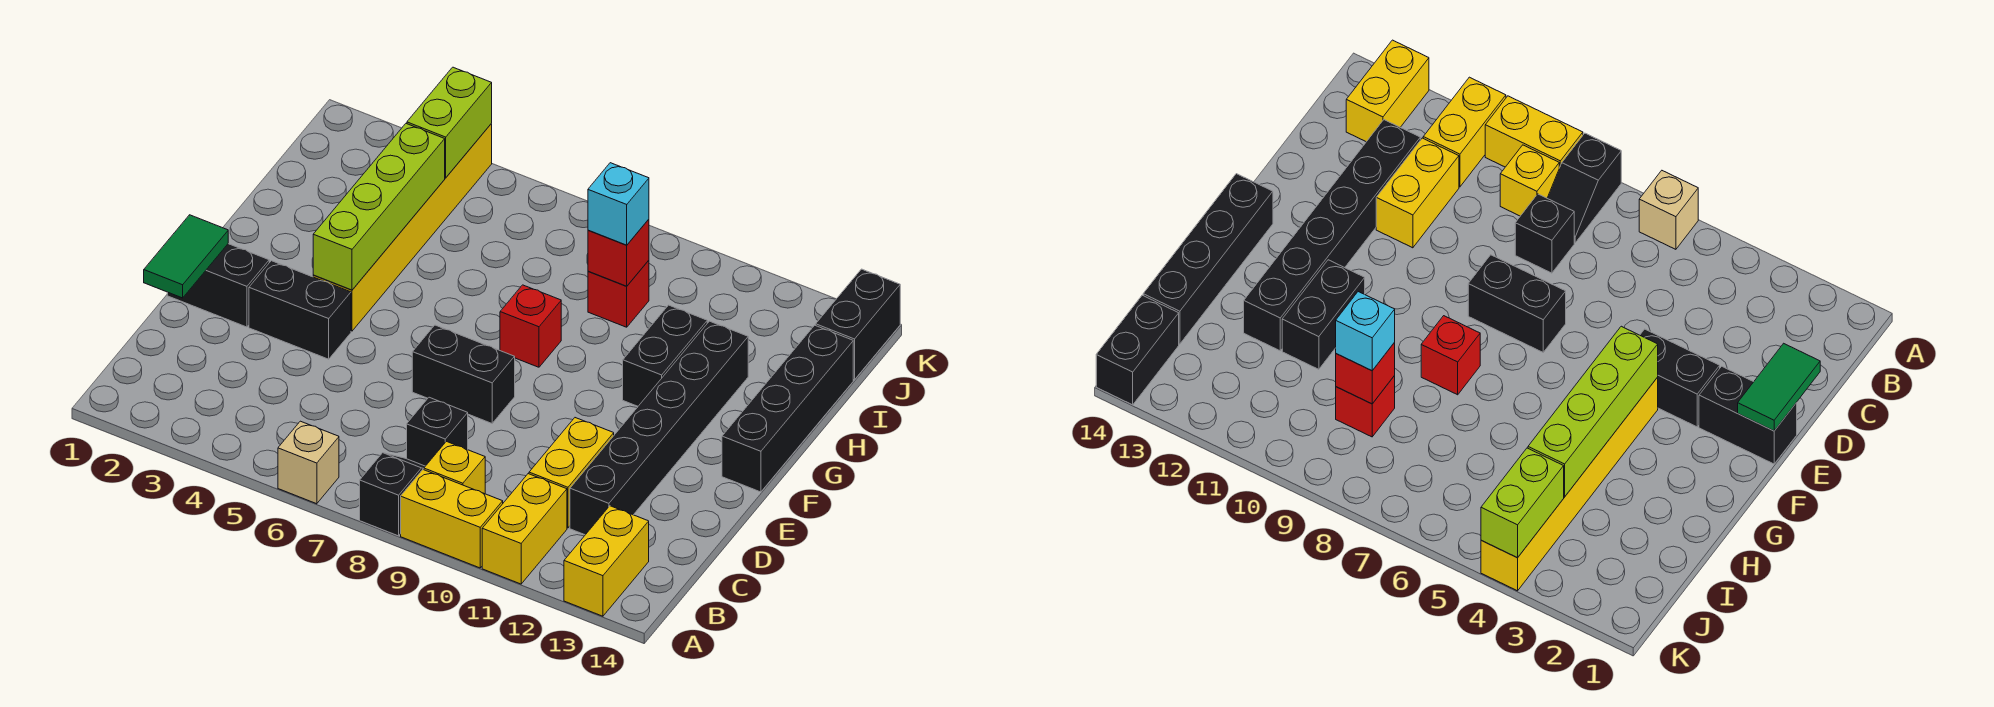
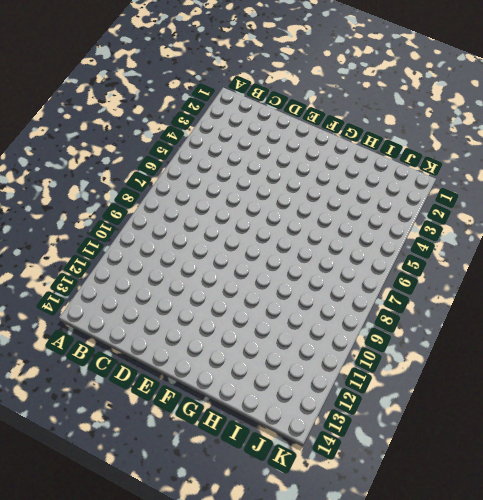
none -> tan 1x1 brick [278,421,339,504]
none -> black 1x2 slope [360,453,425,536]
none -> yellow 1x2 brick [401,470,503,568]

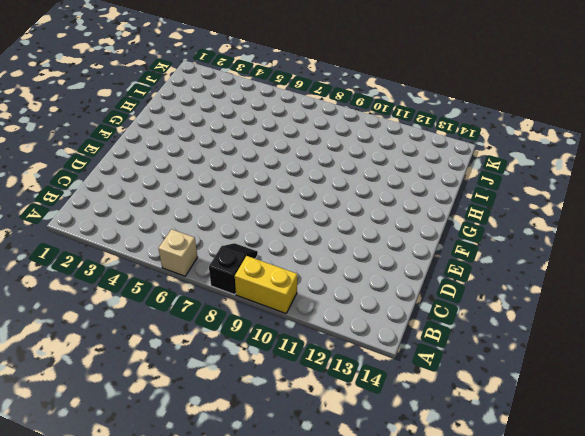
none -> yellow 1x2 brick [482,474,567,584]
none -> yellow 1x2 brick [564,506,649,616]
none -> yellow 1x1 brick [424,441,485,494]

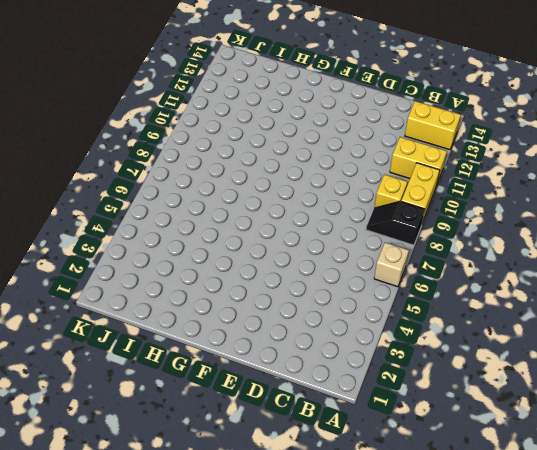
none -> black 1x1 brick [407,397,468,466]
none -> yellow 1x2 brick [529,418,614,528]
none -> black 1x6 brick [570,321,748,535]

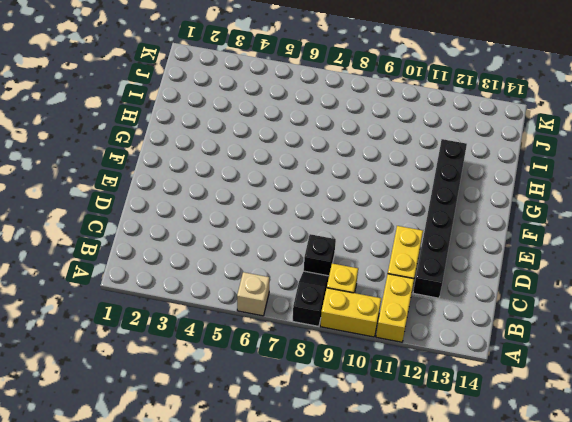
none -> yellow 1x2 brick [564,506,649,616]
none -> black 1x2 brick [167,244,269,327]
none -> black 1x2 brick [249,261,351,359]

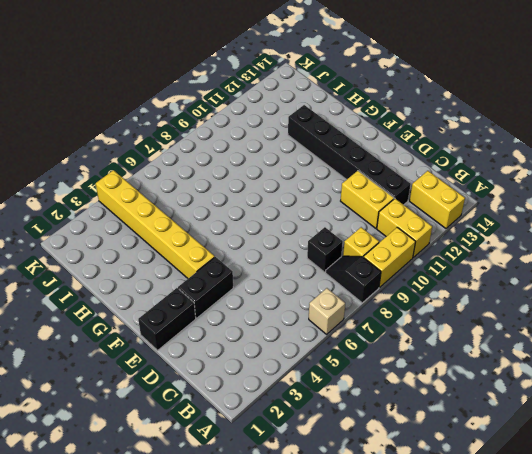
none -> black 1x2 brick [412,325,515,423]
none -> black 1x4 brick [722,325,853,492]
none -> red 1x1 brick [500,285,561,367]

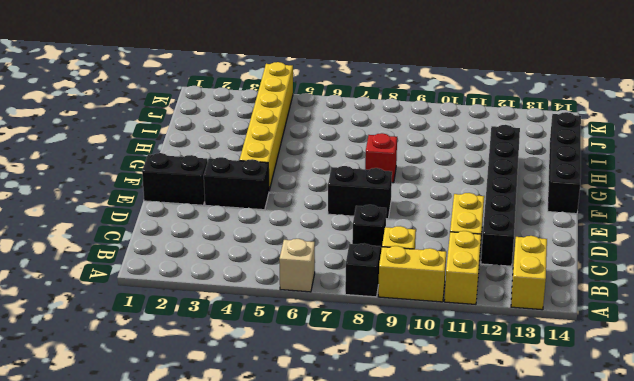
none -> black 1x2 brick [623,305,707,406]
none -> red 1x1 brick [588,260,649,327]
none -> black 1x2 brick [816,269,900,380]

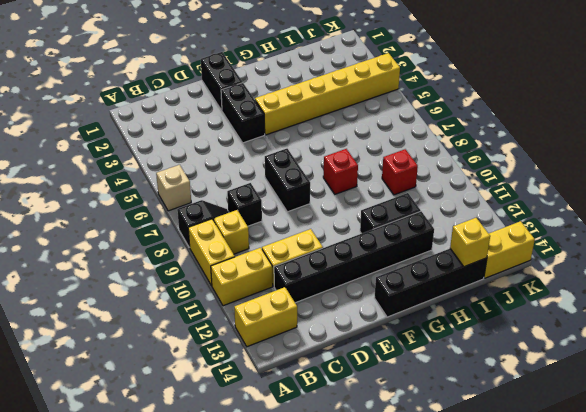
yellow 1x1 brick [450,218,490,267] -> none
yellow 1x2 brick [484,221,535,278] -> black 1x2 brick [816,269,900,380]
none -> green 1x2 tile [144,215,228,298]
none -> lime 1x4 brick [313,124,445,290]
none -> red 1x1 brick [588,219,649,286]

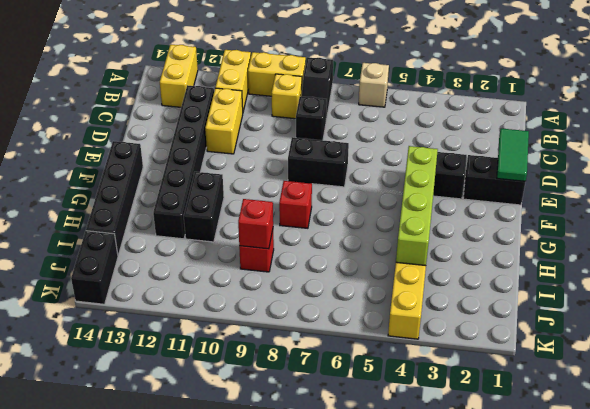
none -> lime 1x2 brick [407,67,492,178]
none -> cyan 1x1 brick [588,163,649,245]

